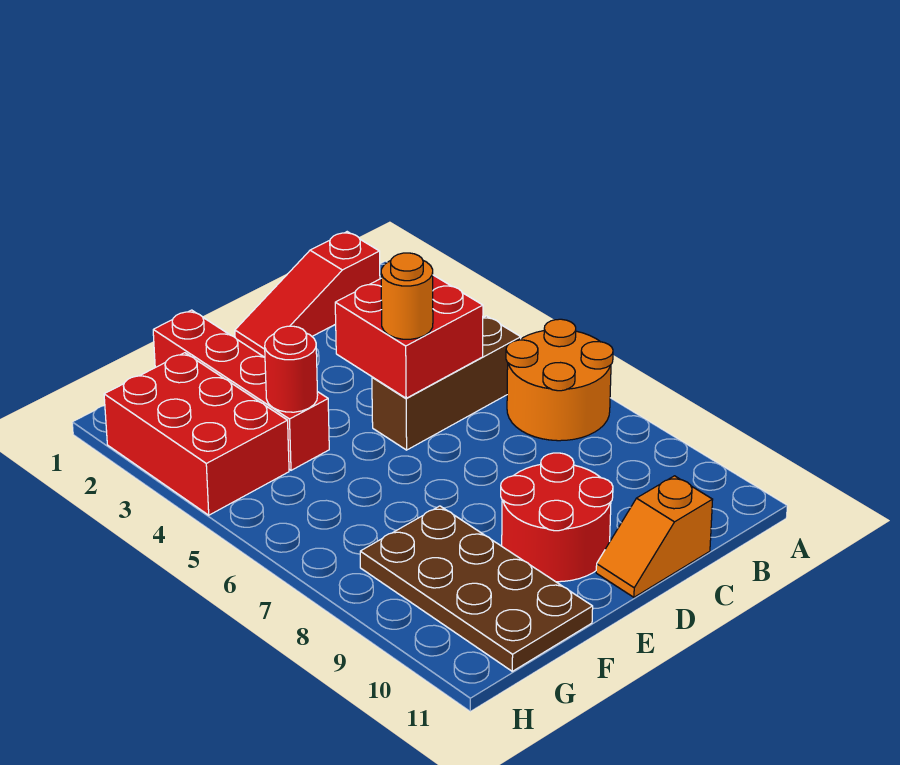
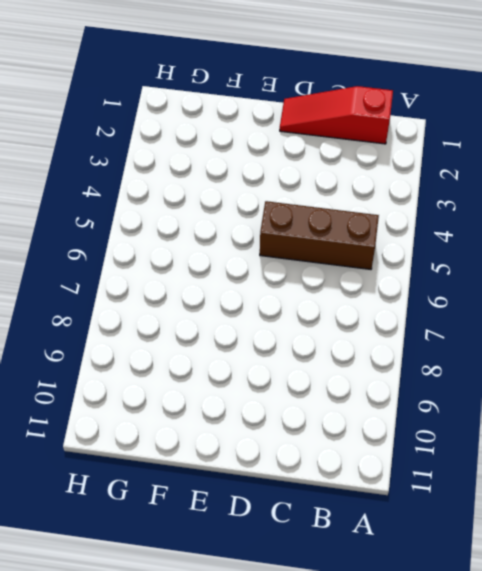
none -> orange 2x2 round brick [506,319,613,441]
none -> orange 1x2 slope [596,476,713,597]

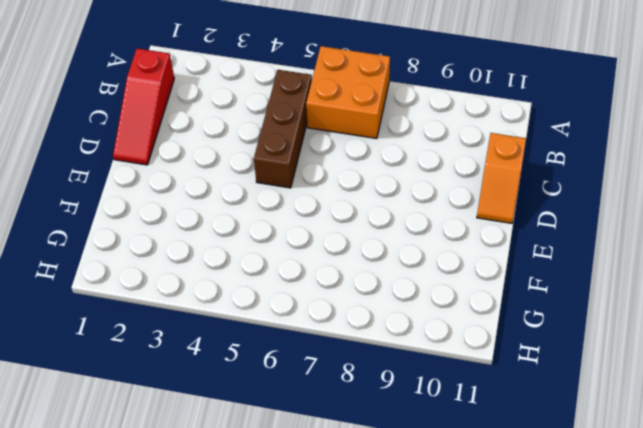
orange 2x2 brick [306,46,390,139] -> orange 2x2 round brick [506,319,613,441]
none -> red 2x2 round brick [501,453,613,582]
none -> red 1x4 brick [153,310,329,470]

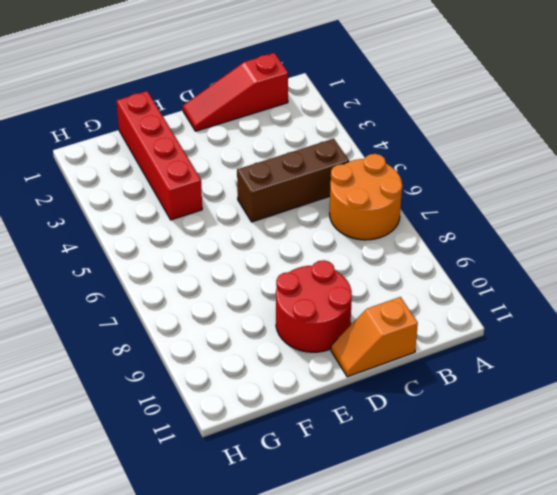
none -> brown 2x4 plate [360,506,593,671]
none -> red 2x3 brick [104,353,289,515]

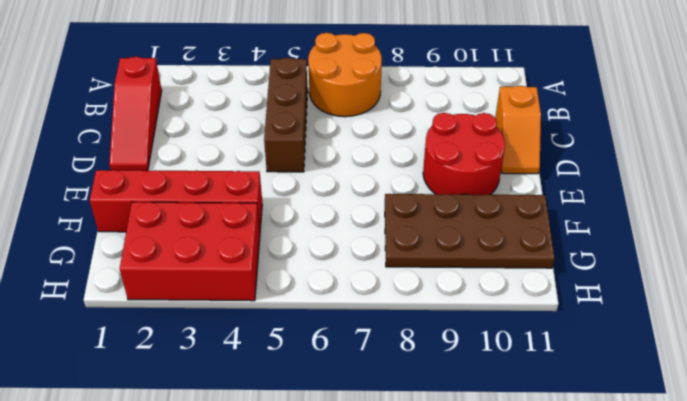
none -> red 2x2 brick [335,275,483,398]
none -> red 1x1 round brick [265,326,318,412]

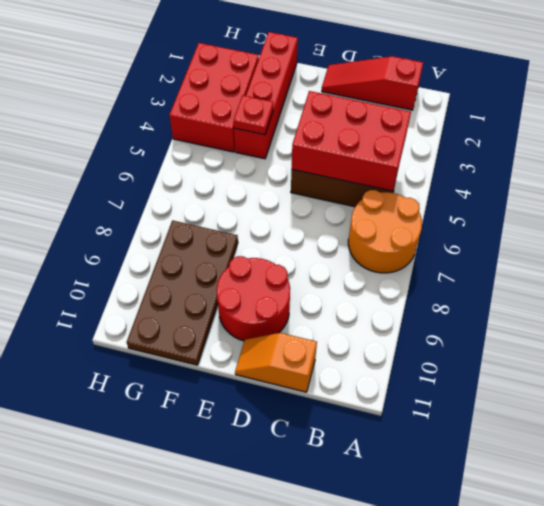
red 2x3 brick [292,91,411,191] -> red 2x2 brick [335,275,483,398]
red 1x1 plate [233,95,273,135] -> red 1x1 round brick [265,326,318,412]
none -> orange 1x1 round brick [381,253,433,339]

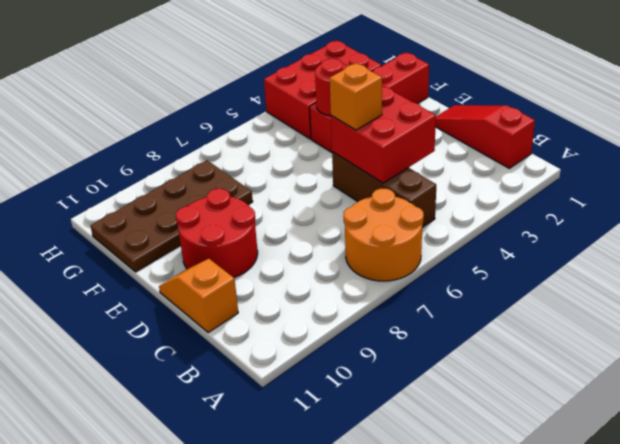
orange 1x1 brick [330,63,382,130] -> orange 1x1 round brick [381,253,433,339]

